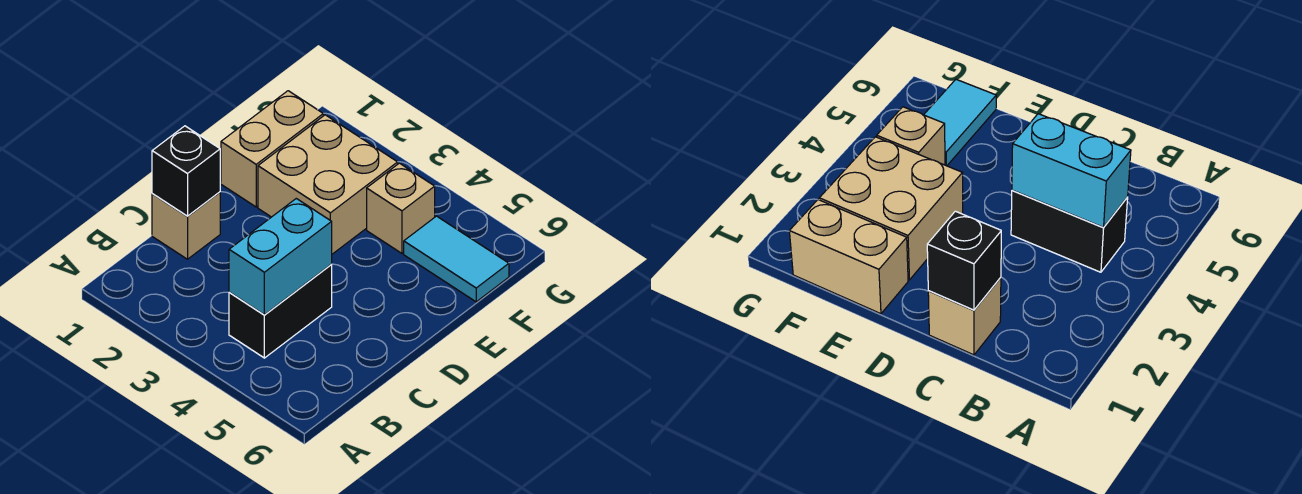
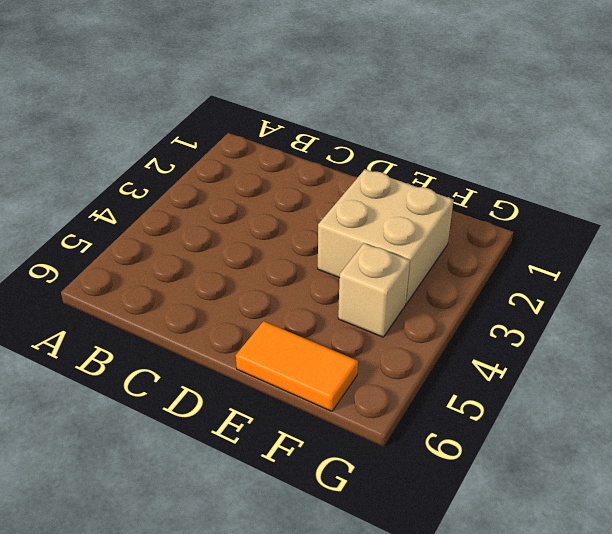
orange 1x2 tile [236,321,358,411] -> cyan 1x2 tile [404,216,509,302]
none -> black 1x2 brick [229,264,332,358]
none -> tan 1x1 brick [152,192,220,259]

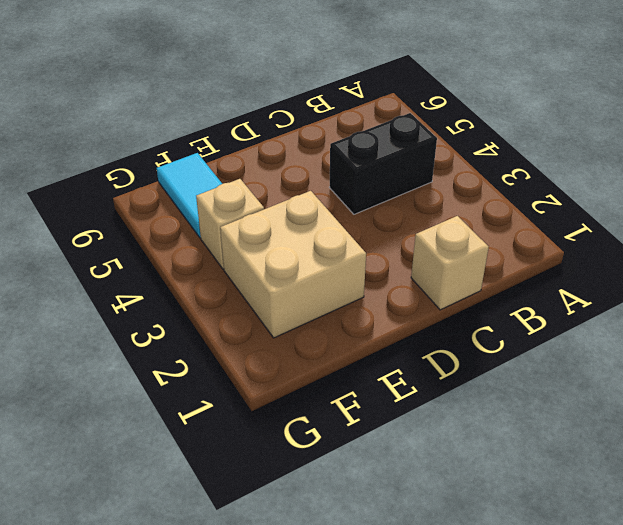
none -> tan 1x2 brick [221,91,323,207]
none -> cyan 1x2 brick [229,199,332,315]

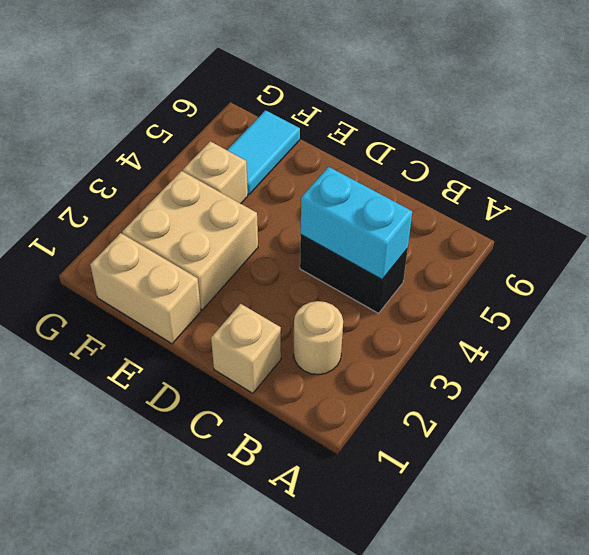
tan 1x1 round brick [294,301,343,375] -> none
none -> black 1x1 brick [152,126,220,216]

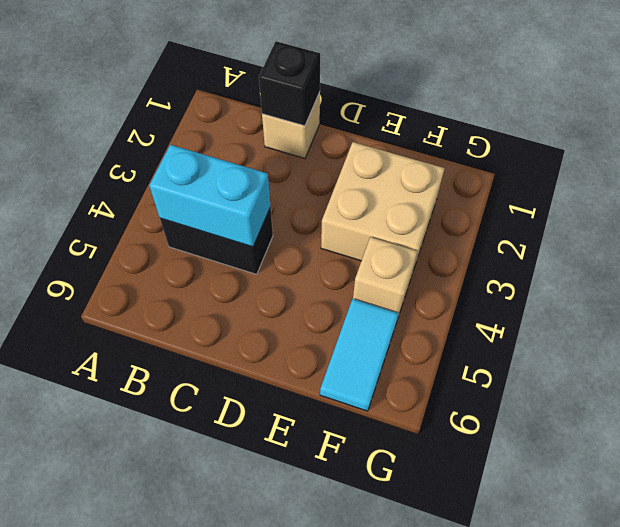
none -> tan 1x2 brick [221,91,323,207]

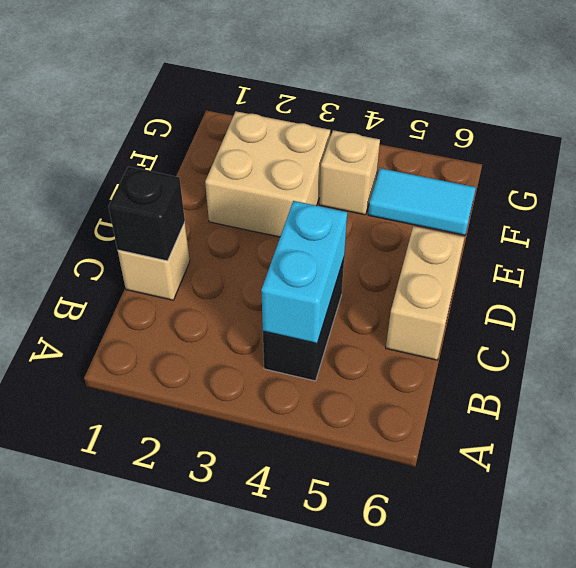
tan 1x2 brick [386,226,465,360] -> tan 1x2 brick moved to [221,91,323,207]

